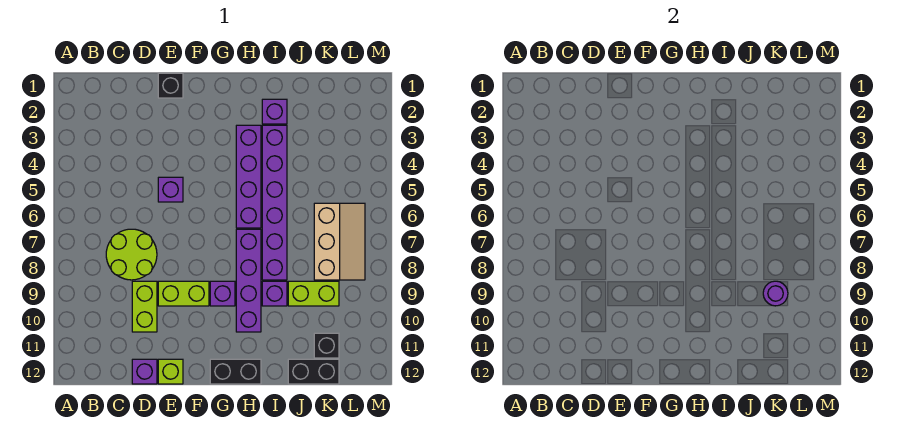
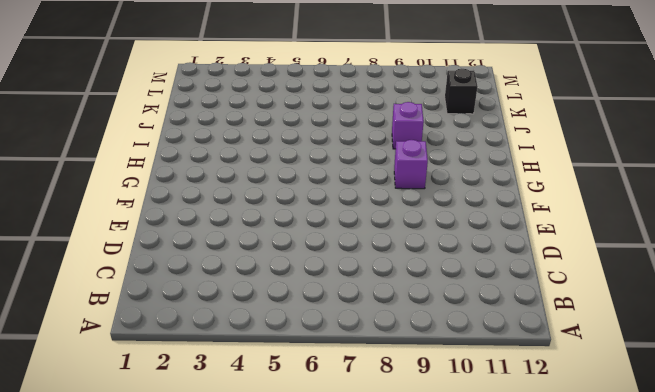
none -> lime 2x2 round brick [106,229,157,280]
none -> lime 1x2 brick [132,281,157,332]
none -> purple 1x1 brick [132,359,157,384]

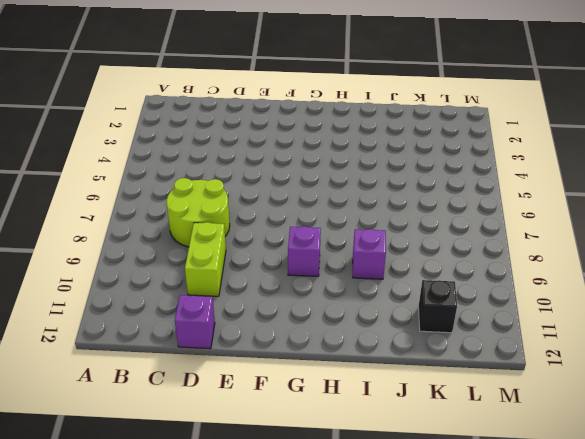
none -> black 1x1 brick [158,73,183,98]
none -> purple 1x1 brick [158,177,183,202]
none -> lime 1x2 brick [158,281,209,306]

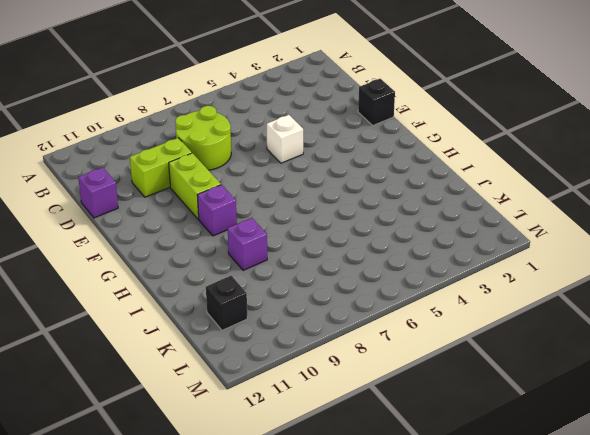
white 1x1 brick [267,115,303,163] -> purple 1x1 brick [158,177,183,202]
none -> lime 1x1 brick [158,359,183,384]
none -> black 1x2 brick [210,359,261,384]
none -> purple 1x4 brick [236,125,261,228]

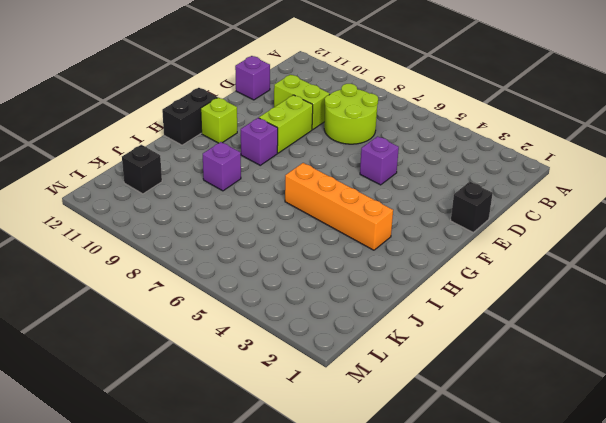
lime 1x1 brick [201,97,237,143] -> lime 1x1 brick moved to [158,359,183,384]
orange 1x4 brick [285,163,393,250] -> purple 1x4 brick [236,125,261,228]
none -> purple 1x4 brick [236,229,261,332]
none -> purple 1x1 brick [262,99,287,124]
none -> purple 1x6 brick [262,125,287,280]

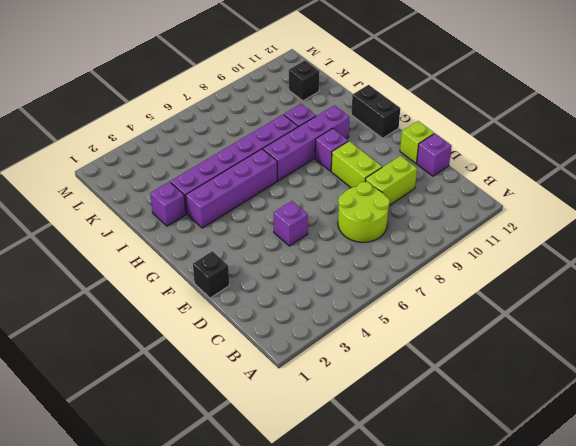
none -> lime 1x2 brick [288,281,339,306]
none -> black 1x2 brick [288,359,339,384]
none -> tan 2x3 slope [314,203,365,280]

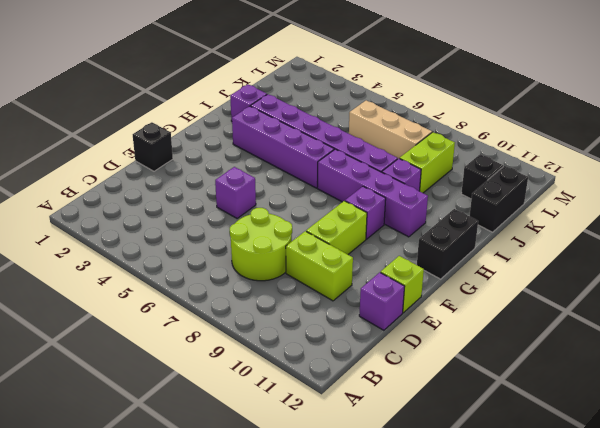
none -> purple 1x1 round brick [763,281,788,306]

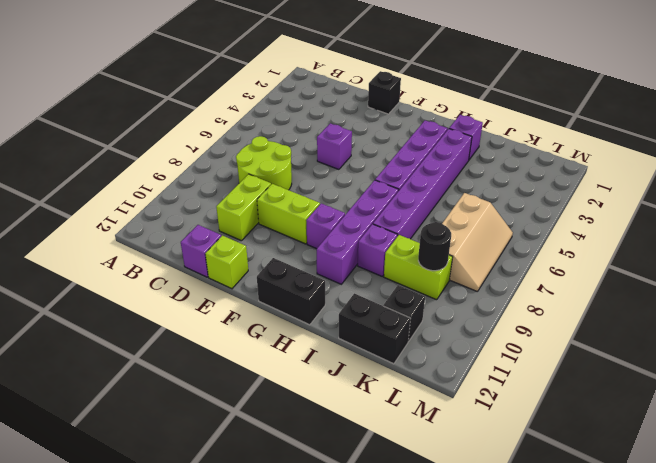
black 1x1 round brick [418,222,451,271] -> purple 1x1 round brick [763,281,788,306]

